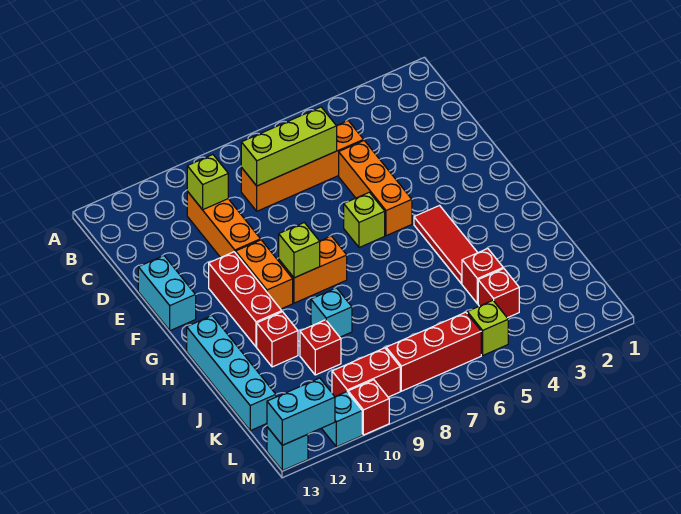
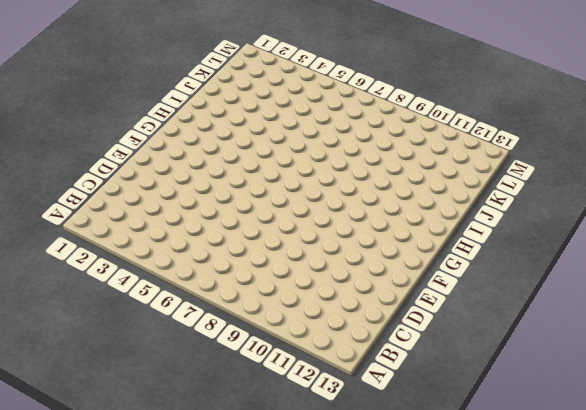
none -> orange 1x4 brick [241,121,364,211]
none -> orange 1x3 brick [187,191,261,258]
none -> orange 1x3 brick [339,141,412,236]

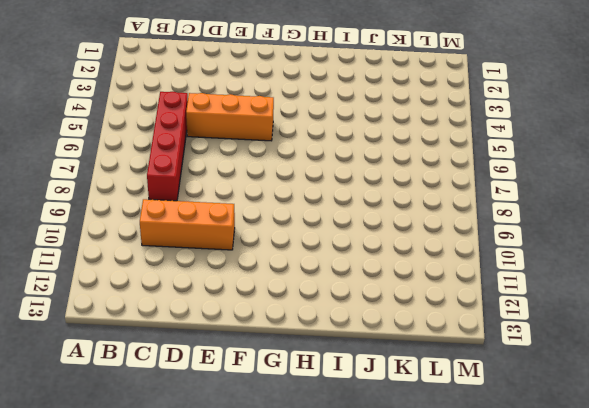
red 1x4 brick [147,92,188,201] -> orange 1x4 brick [241,121,364,211]
none -> cyan 1x2 brick [138,256,196,331]
none -> lime 1x1 brick [344,192,385,248]
none -> orange 1x2 brick [236,240,293,309]

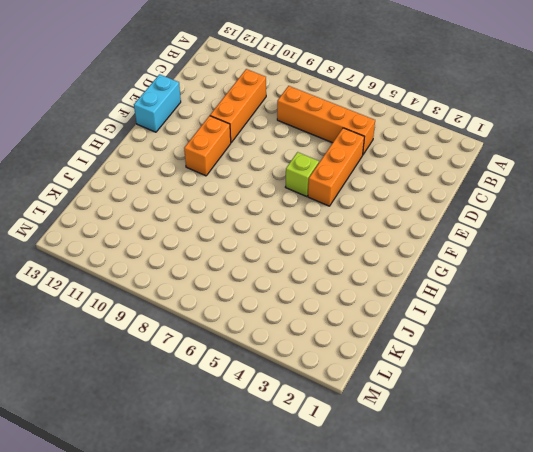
none -> red 1x3 brick [209,252,282,347]
none -> red 1x3 tile [414,206,478,284]
none -> orange 1x2 brick [279,236,347,303]

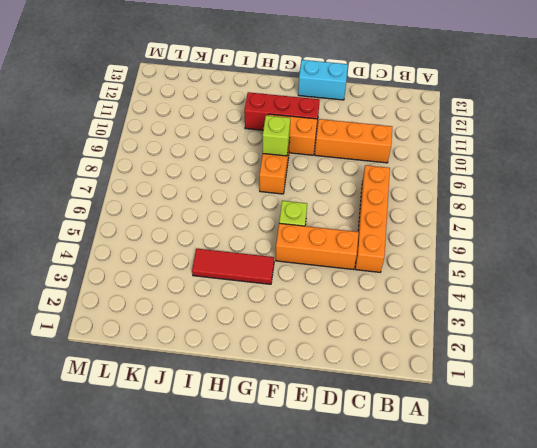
none -> cyan 1x4 brick [187,316,276,431]
none -> cyan 1x1 brick [311,288,352,337]
none -> red 1x1 brick [257,312,298,367]

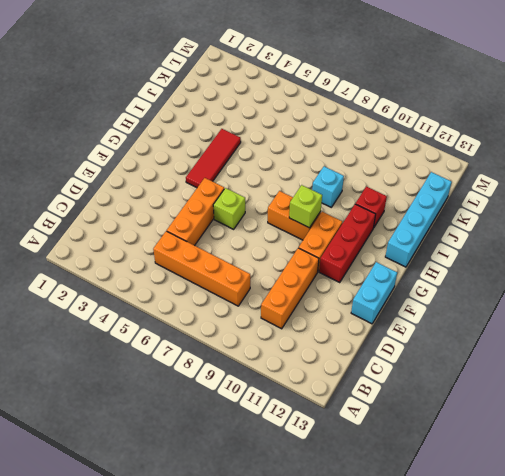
none -> red 1x1 brick [462,249,503,304]
none -> red 1x1 brick [300,320,341,375]
none -> red 1x1 brick [478,268,519,318]

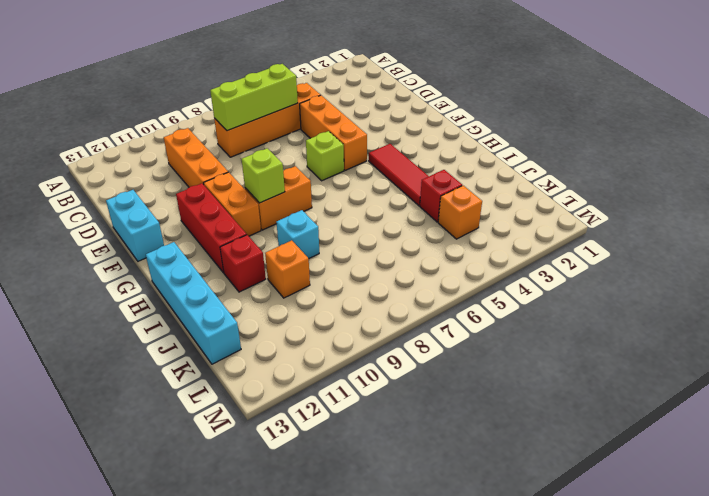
orange 1x1 brick [265,240,310,298] -> red 1x1 brick [300,320,341,375]
orange 1x1 brick [438,186,482,239] -> red 1x1 brick [478,268,519,318]
none -> lime 1x1 brick [467,300,508,355]
none -> red 1x3 brick [386,312,481,391]
none -> red 1x2 brick [332,348,400,397]

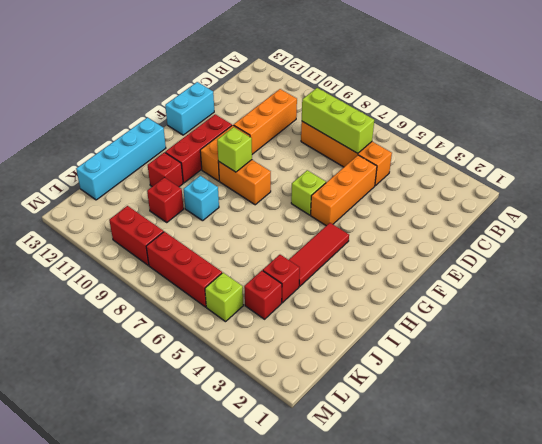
none -> red 1x1 brick [348,380,389,435]
none -> cyan 1x1 brick [322,392,362,447]
none -> cyan 1x1 brick [267,427,308,471]

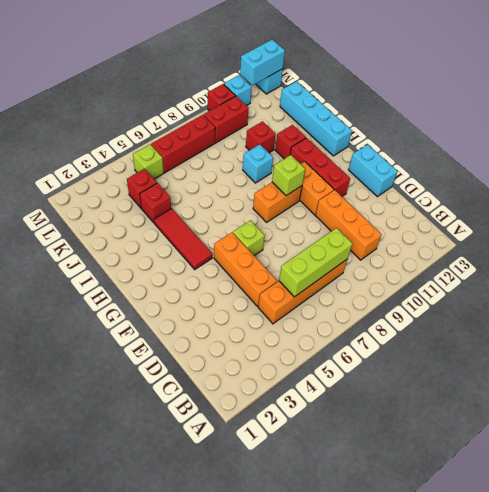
none -> lime 1x1 brick [187,155,228,210]

